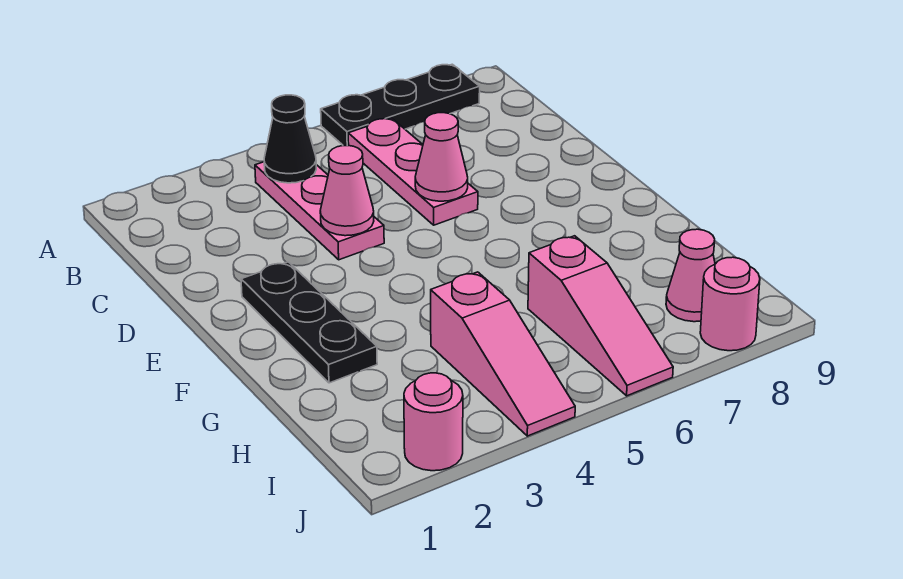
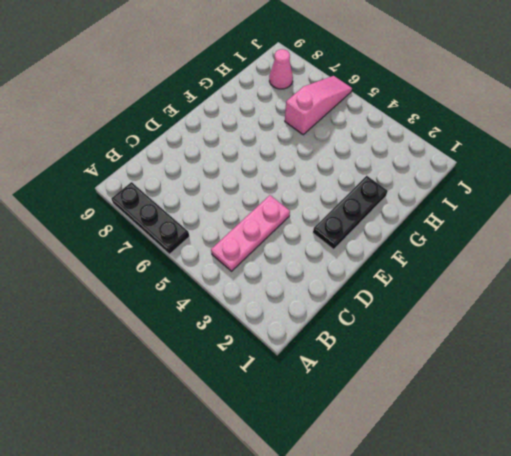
none -> pink 1x3 plate [348,118,478,225]
none -> pink 1x3 slope [431,272,575,436]
none -> pink 1x1 round brick [404,373,463,471]

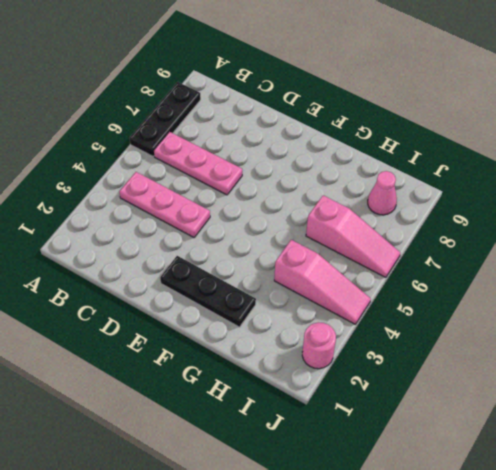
none -> pink 1x1 round brick [700,257,760,351]
none -> black 1x1 cone [264,95,316,183]
none -> pink 1x1 cone [320,145,374,236]

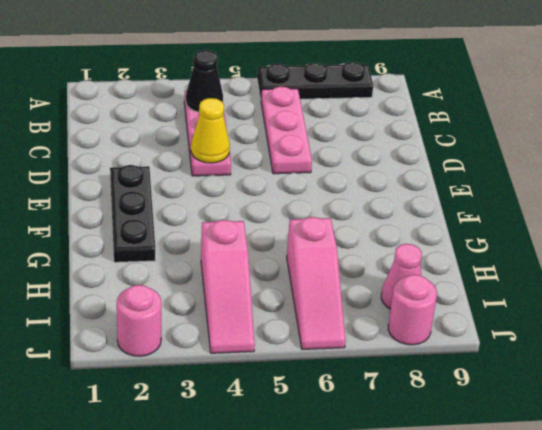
yellow 1x1 cone [191,98,230,163] -> pink 1x1 cone [320,145,374,236]
none -> pink 1x1 cone [415,113,468,201]

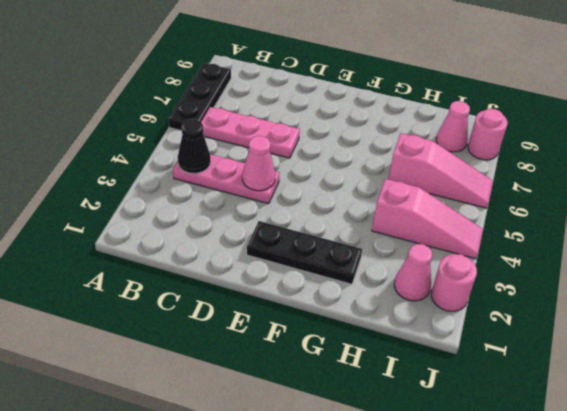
pink 1x1 cone [394,244,432,301] -> pink 1x1 cone moved to [415,113,468,201]

